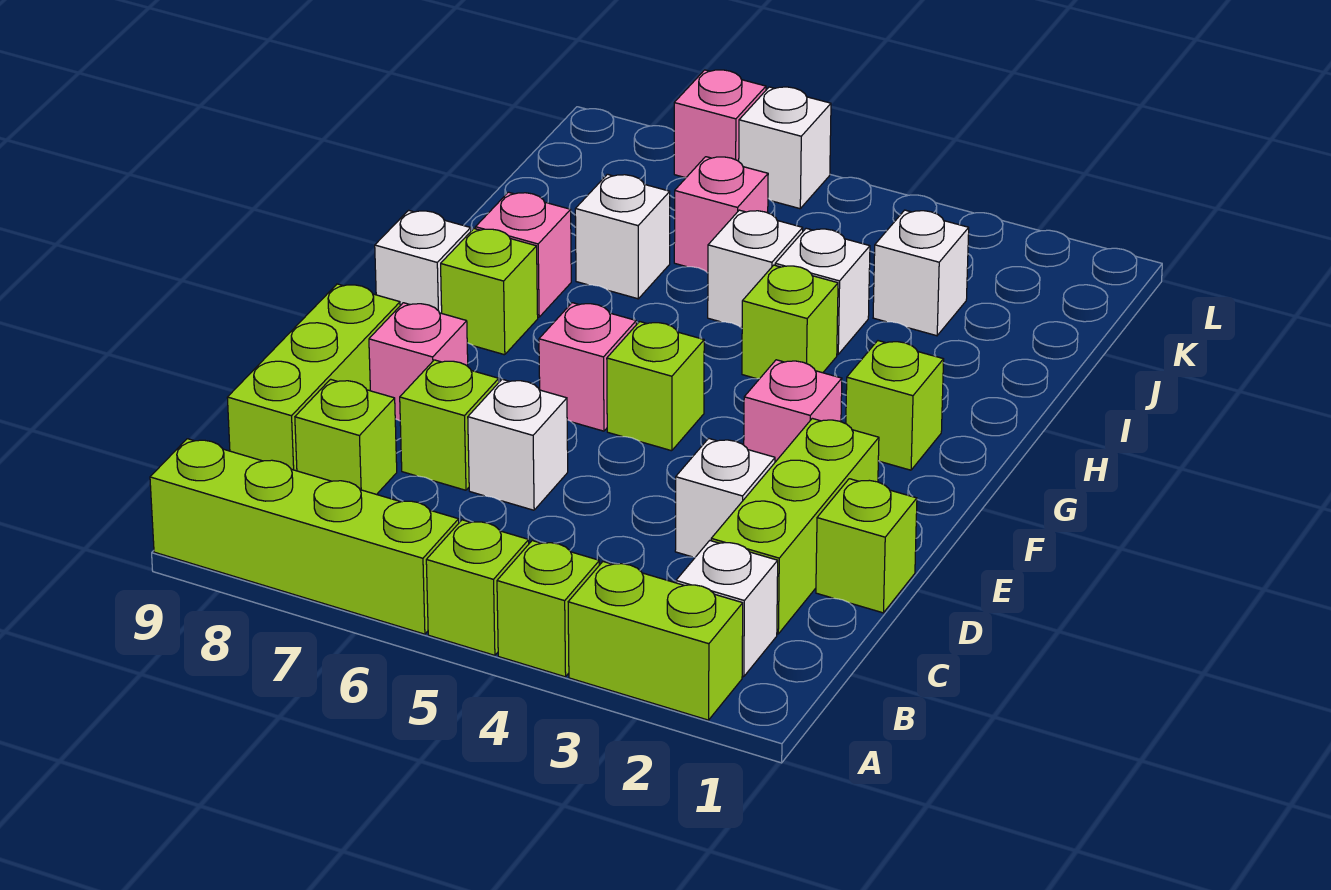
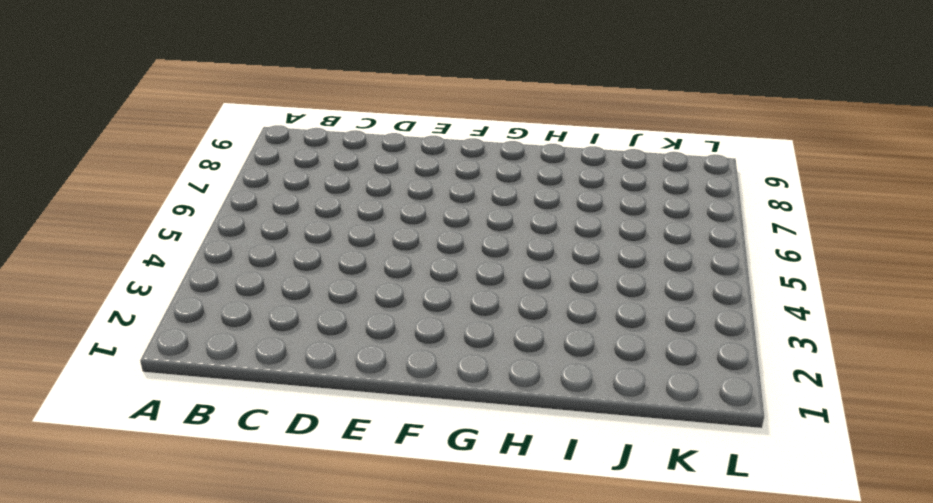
none -> lime 1x2 brick [568,562,743,720]
none -> lime 1x1 brick [497,541,599,677]
none -> lime 1x1 brick [426,520,529,655]

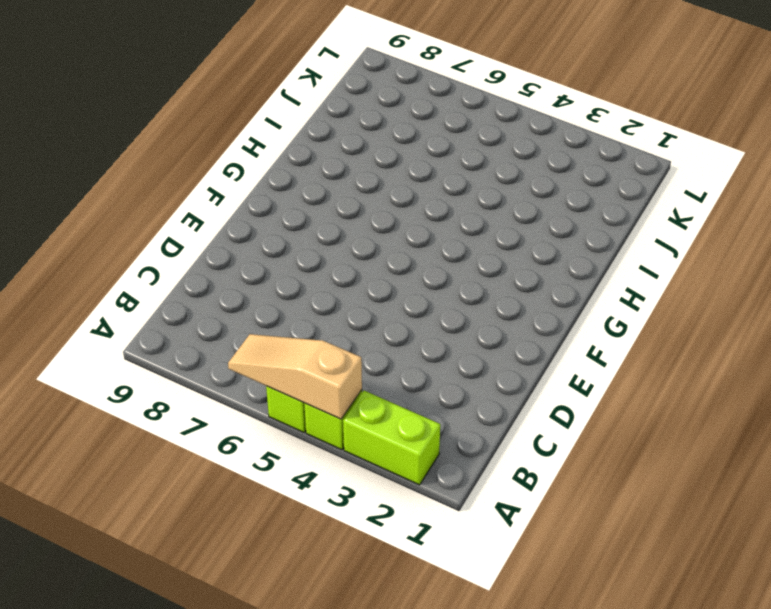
tan 1x3 slope [228,334,362,419] -> none
none -> lime 1x4 brick [150,439,459,634]
none -> white 1x1 brick [676,541,778,677]
none -> lime 1x3 brick [711,418,879,634]

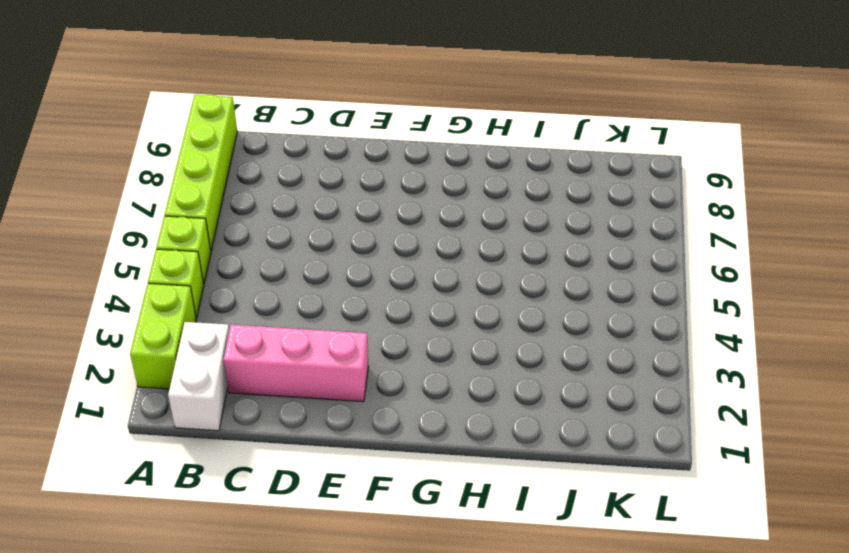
white 1x2 brick [168,322,229,431] -> white 1x1 brick [676,541,778,677]
pink 1x3 brick [224,325,368,402] -> lime 1x3 brick [711,418,879,634]
none -> lime 1x1 brick [295,379,397,495]
none -> lime 1x3 brick [227,284,400,471]
none -> lime 1x1 brick [816,479,917,613]

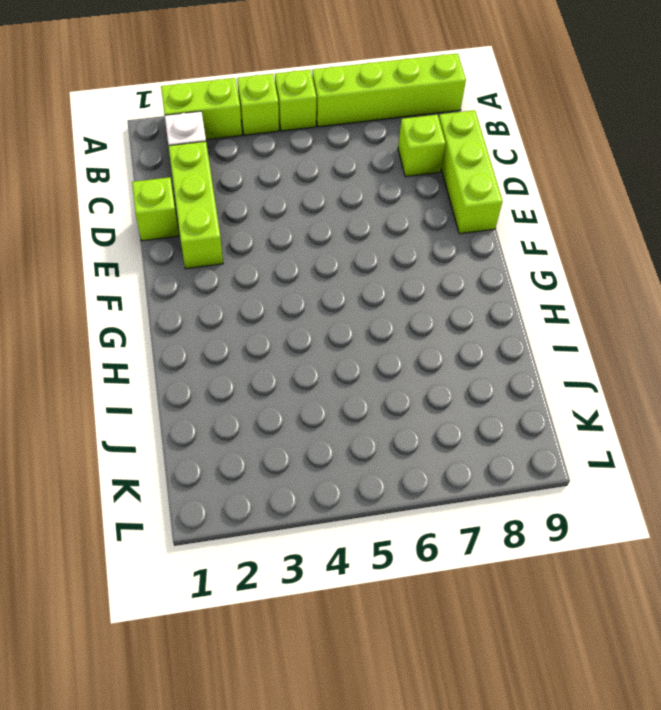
none -> white 1x1 brick [675,438,775,557]
none -> white 1x1 brick [468,379,568,510]
none -> lime 1x1 brick [400,360,499,490]

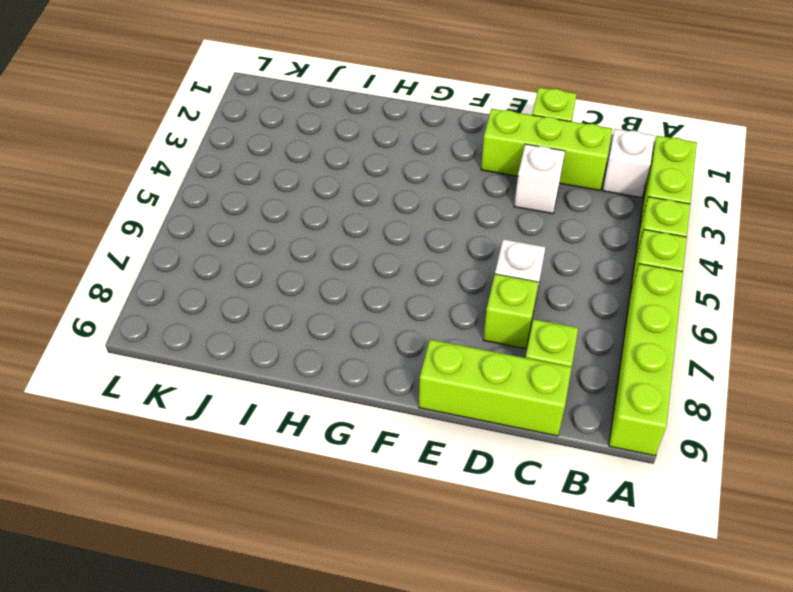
none -> pink 1x1 brick [369,303,468,421]
none -> pink 1x1 brick [744,360,842,462]
none -> lime 1x1 brick [607,322,704,451]

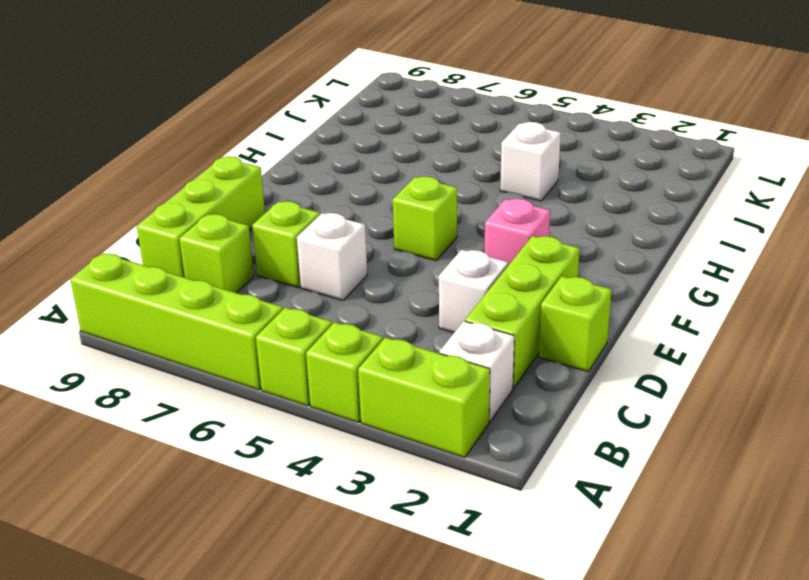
none -> pink 1x1 brick [369,303,468,421]
none -> pink 1x1 brick [539,303,636,431]
none -> lime 1x1 brick [846,341,944,470]

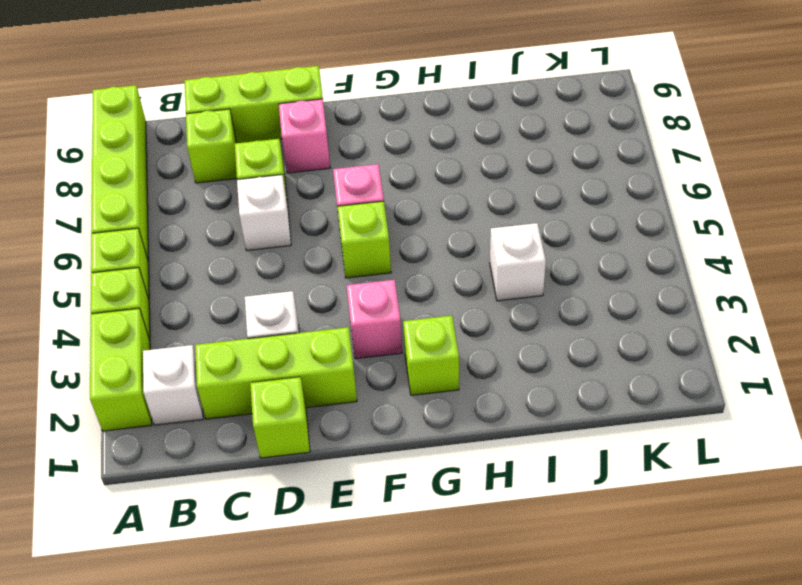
none -> lime 1x1 brick [441,229,538,355]
none -> white 1x1 brick [375,210,471,313]
none -> lime 1x1 brick [742,265,838,379]

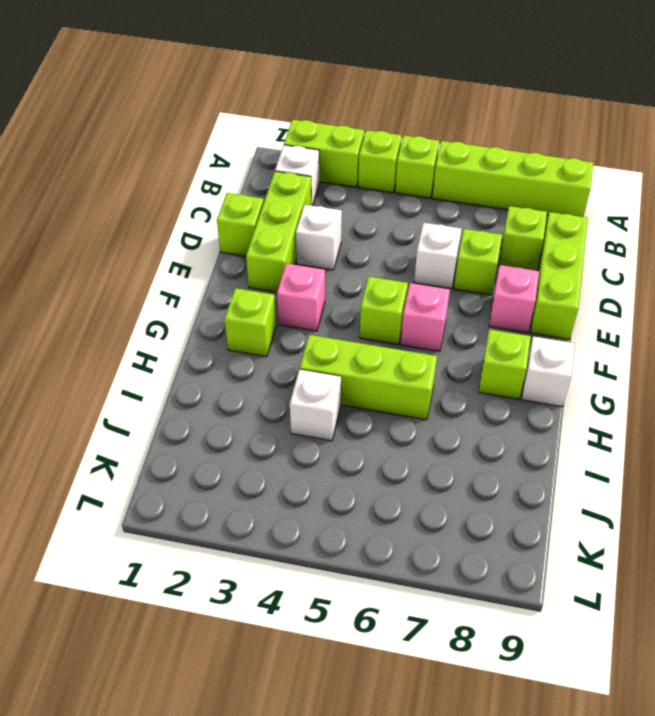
lime 1x3 brick [300,335,437,420] -> lime 1x1 brick [742,265,838,379]
none -> pink 1x1 brick [476,192,571,317]
none -> white 1x1 brick [708,210,803,328]
none -> white 1x1 brick [575,174,670,299]

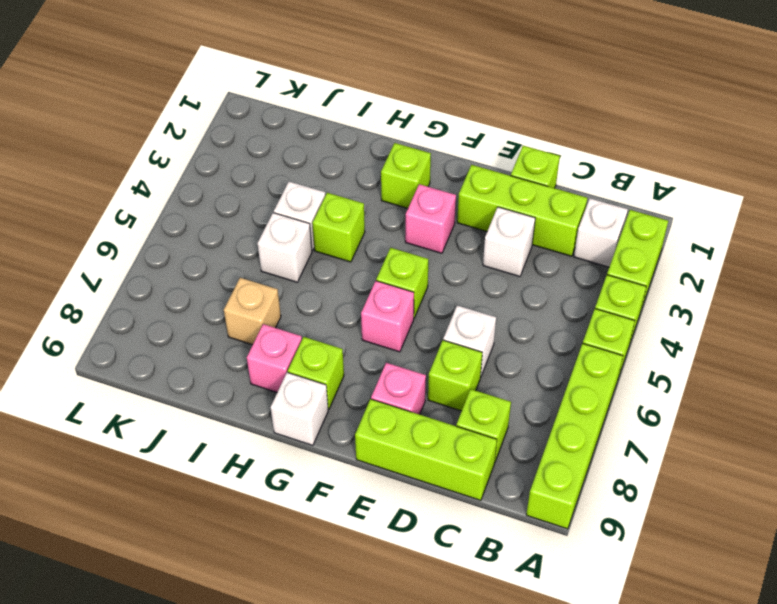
tan 1x1 brick [224,278,281,345] -> white 1x1 brick [575,174,670,299]
none -> white 1x1 brick [873,210,969,336]
none -> pink 1x1 brick [674,157,768,273]
none -> white 1x1 brick [739,87,831,209]

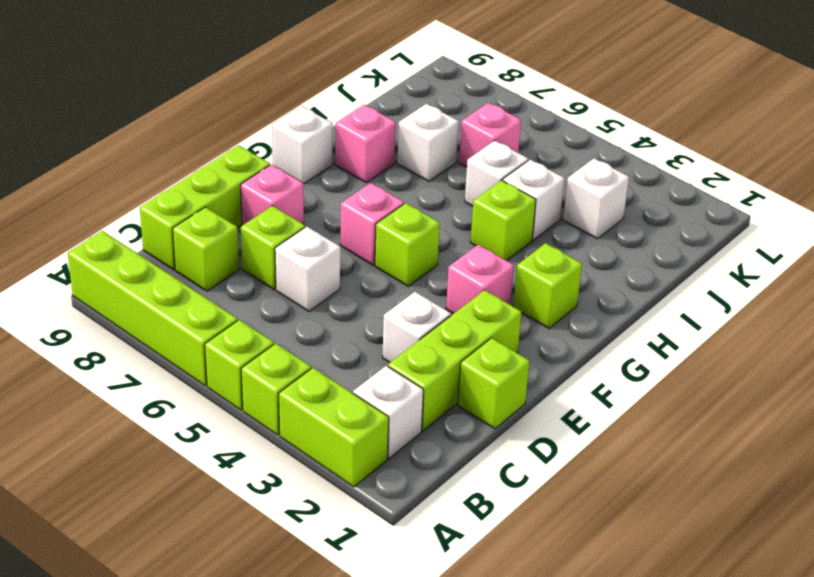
none -> lime 1x1 brick [441,229,538,355]
none -> white 1x1 brick [739,87,831,209]
none -> pink 1x1 brick [674,70,766,178]

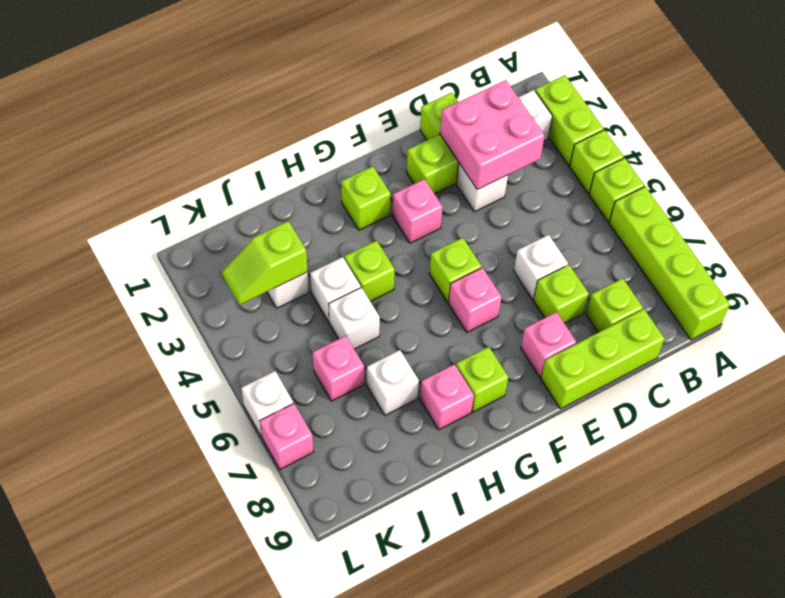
pink 2x2 brick [440,80,545,189] -> none
lime 1x2 slope [222,221,308,305] -> none
none -> white 1x1 brick [375,210,471,313]

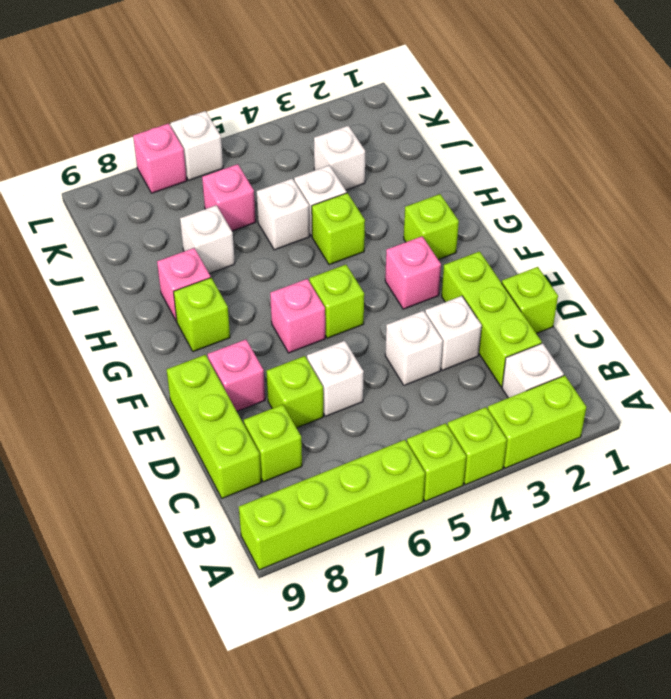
white 1x1 brick [385,311,443,385] -> white 1x1 brick moved to [375,210,471,313]

